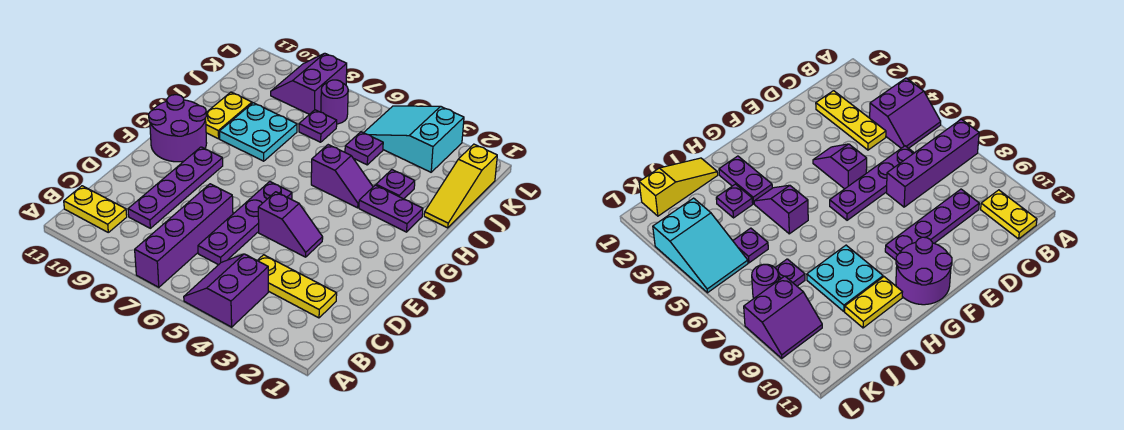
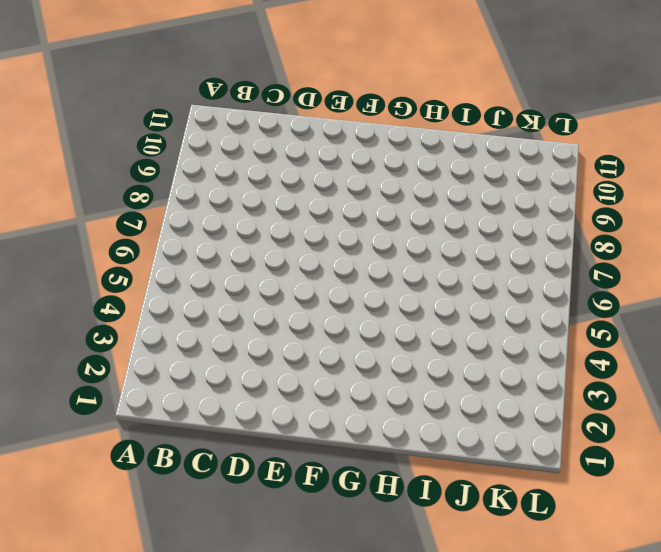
none -> purple 2x2 slope [184,254,268,327]
none -> purple 1x4 brick [135,184,233,287]
none -> yellow 1x2 plate [64,186,127,232]

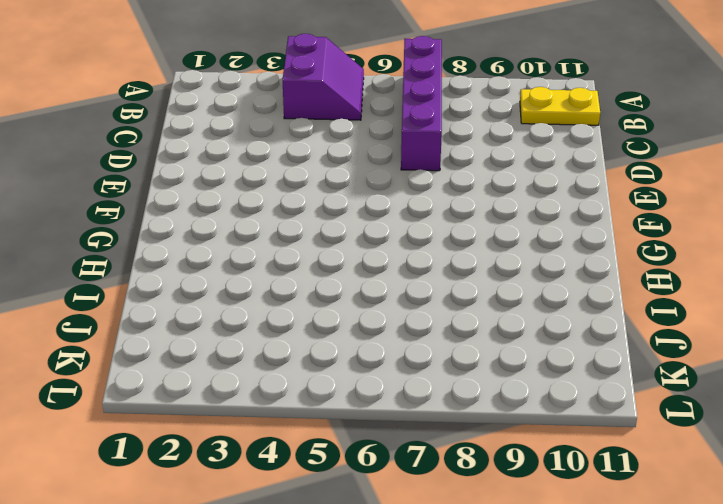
none -> yellow 1x3 plate [257,255,337,318]
none -> purple 1x4 plate [198,182,292,265]
none -> purple 1x4 plate [128,147,223,228]

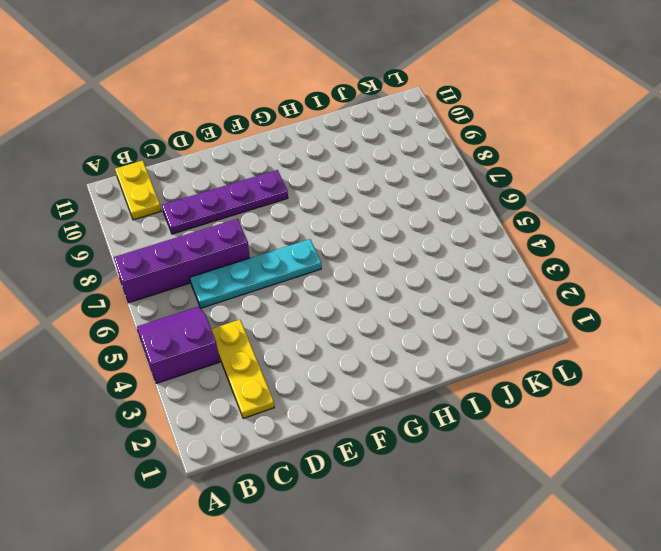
cyan 1x4 plate [190,239,321,308] -> purple 1x4 plate [198,182,292,265]
none -> purple 1x2 slope [258,192,323,257]
none -> purple 2x2 round brick [149,95,207,162]
none -> purple 1x2 plate [359,185,423,232]

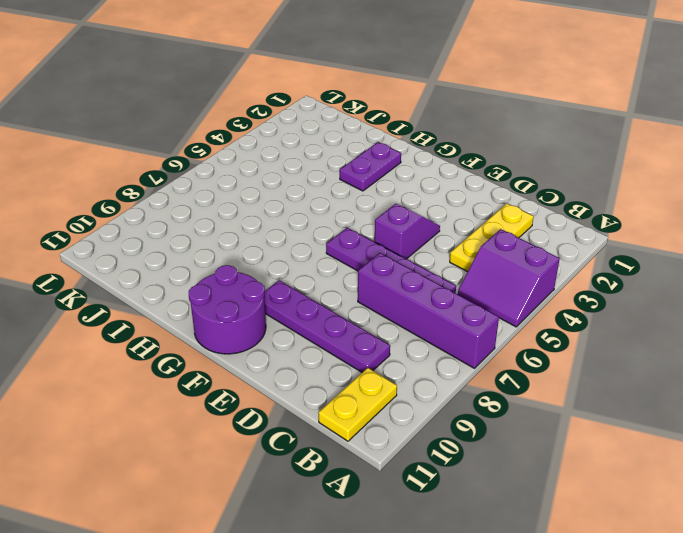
none -> purple 1x2 slope [311,145,373,208]
none -> cyan 2x2 plate [219,103,297,161]
none -> yellow 1x2 plate [206,92,252,139]

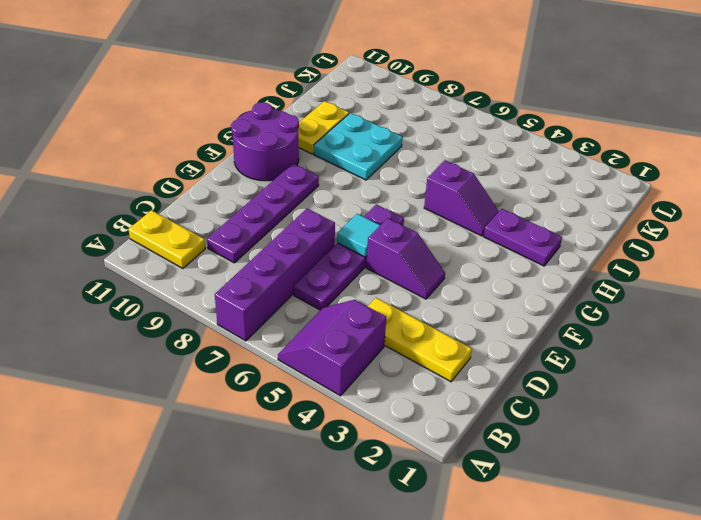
cyan 1x1 tile [337,214,380,257] -> none
none -> yellow 1x3 slope [424,144,497,228]
none -> purple 1x1 plate [376,170,415,199]
none -> purple 1x1 plate [345,132,383,165]

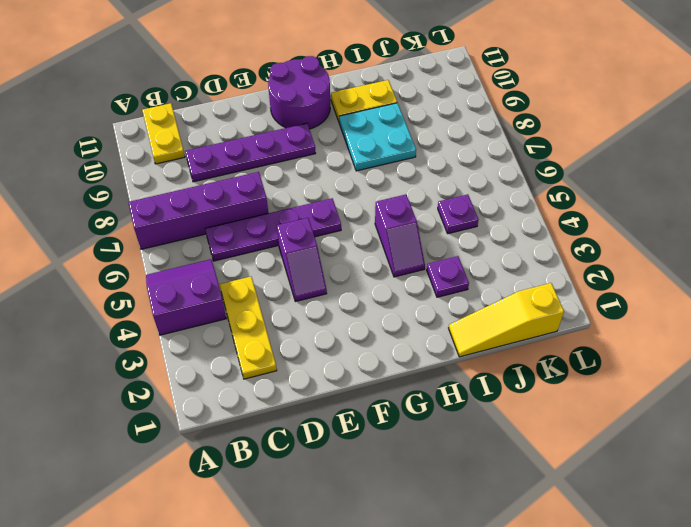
none -> purple 1x2 plate [359,185,423,232]
none -> purple 1x1 plate [299,110,337,142]
none -> cyan 2x3 slope [364,106,464,172]

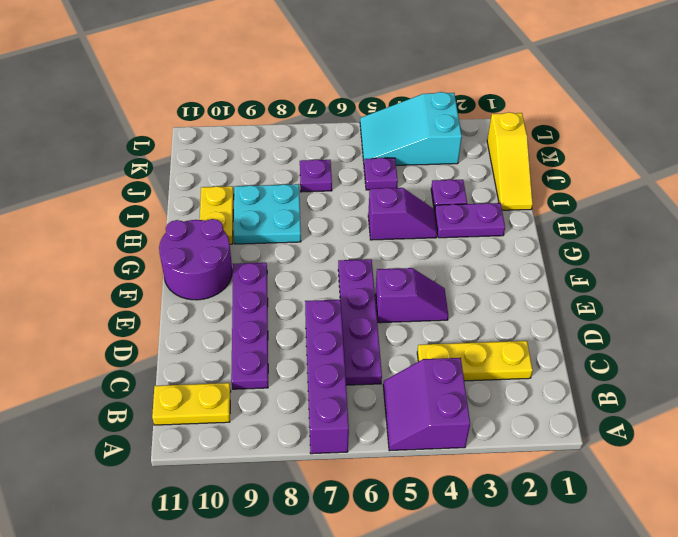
none -> purple 1x1 round brick [321,80,348,124]
none -> purple 2x2 slope [271,53,347,114]

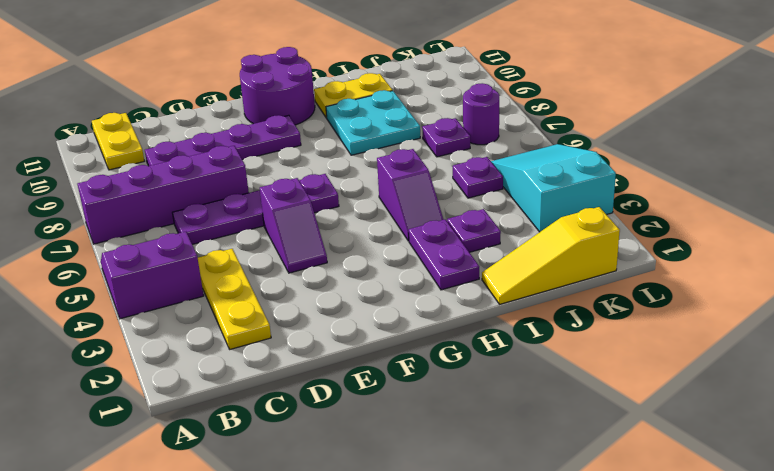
none -> purple 2x2 slope [271,53,347,114]

